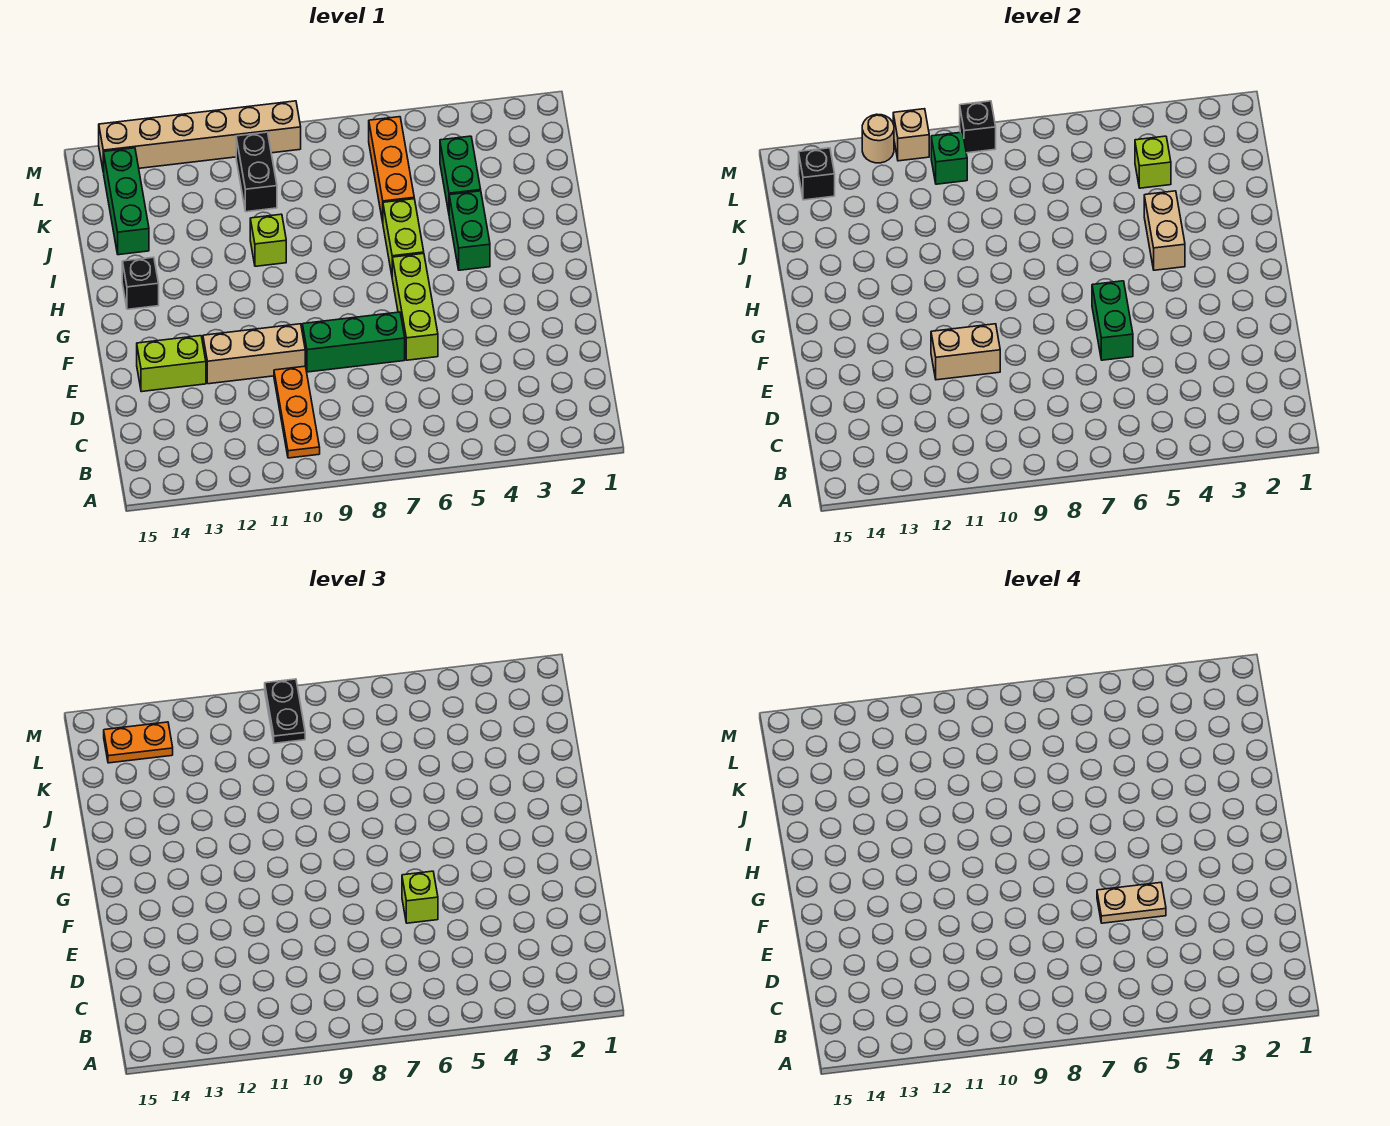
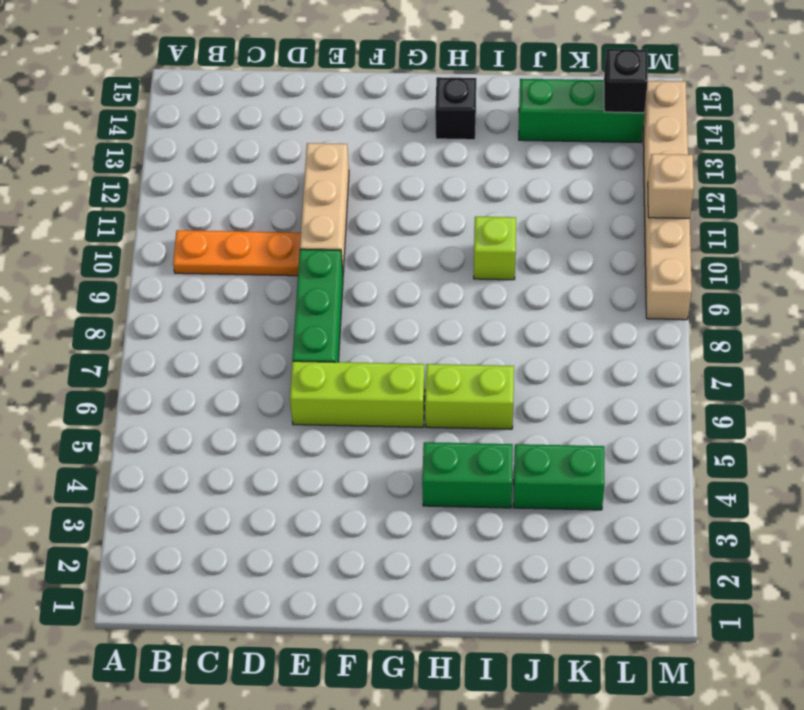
none -> lime 1x2 brick [137,336,206,392]
none -> orange 1x3 brick [369,117,414,222]
none -> black 1x2 brick [236,132,277,212]

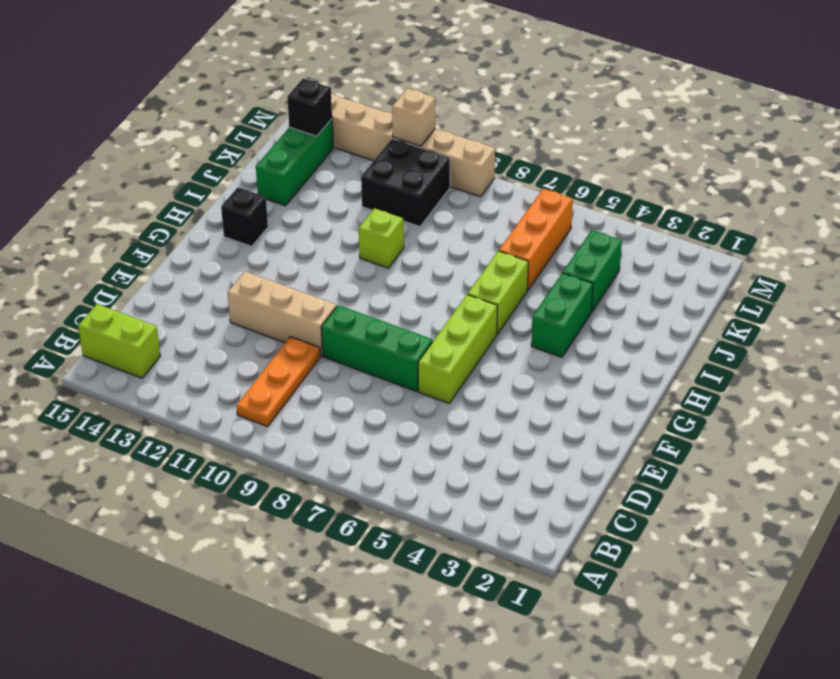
lime 1x2 brick [78,304,160,378] -> lime 1x2 brick moved to [137,336,206,392]
black 2x2 brick [361,139,450,227] -> black 1x2 brick [236,132,277,212]
none -> green 1x2 brick [1092,281,1133,360]
none -> tan 1x2 brick [931,324,1000,380]
none -> tan 1x2 brick [1144,191,1185,270]

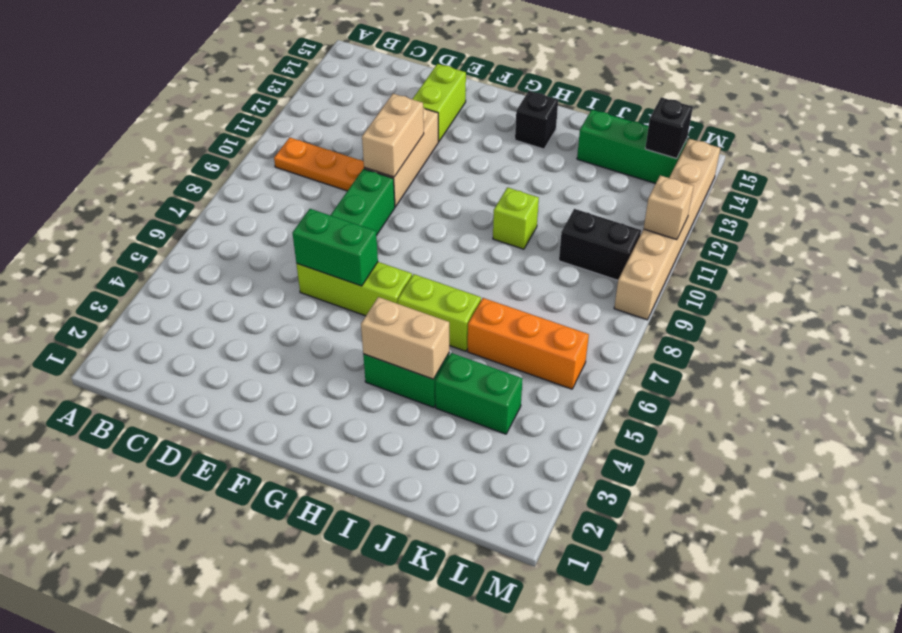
none -> lime 1x1 brick [1135,136,1171,188]
none -> green 1x1 brick [931,132,967,184]
none -> black 1x1 brick [960,101,996,153]

